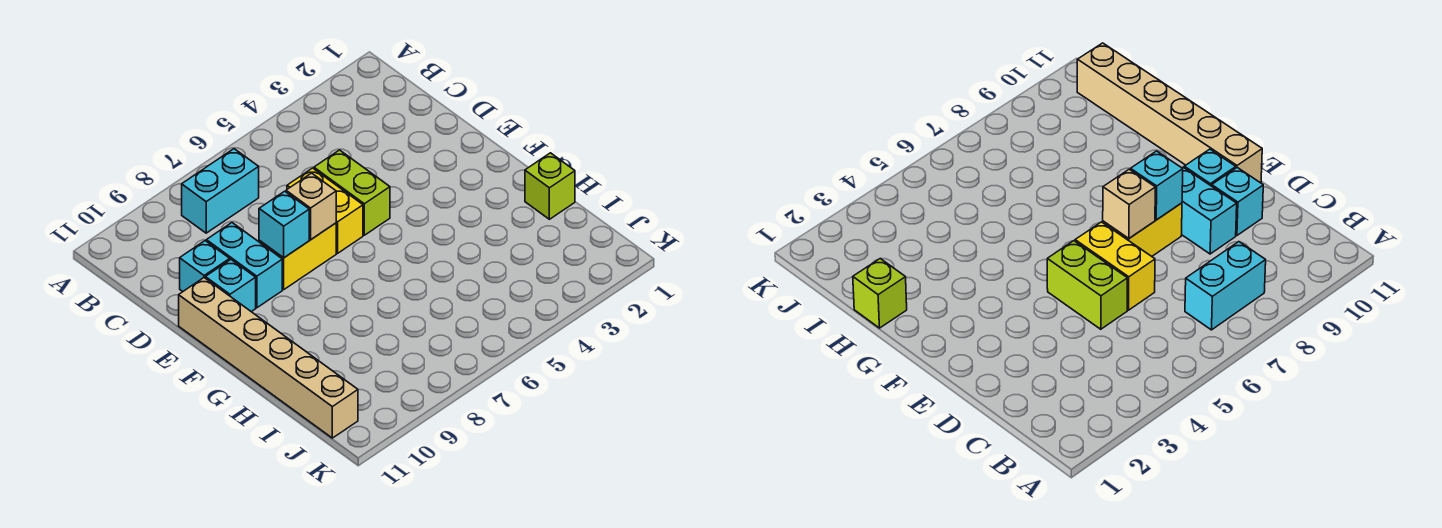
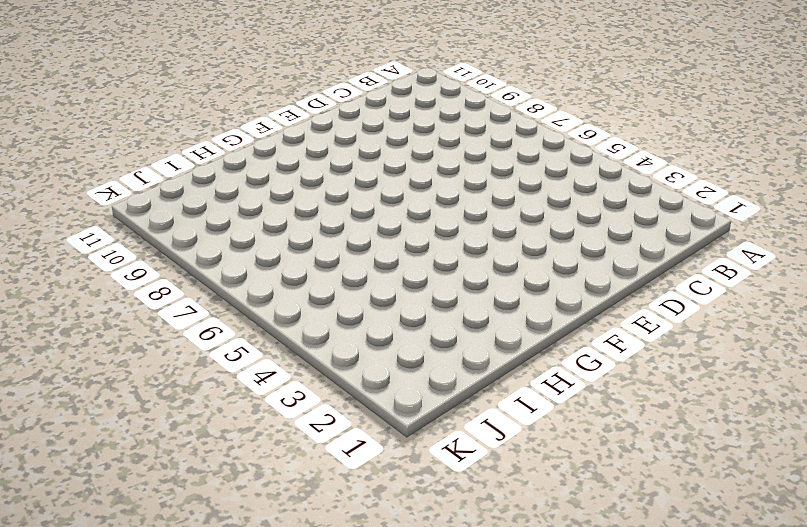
none -> cyan 1x2 brick [182,149,259,233]
none -> lime 1x2 brick [314,150,390,235]

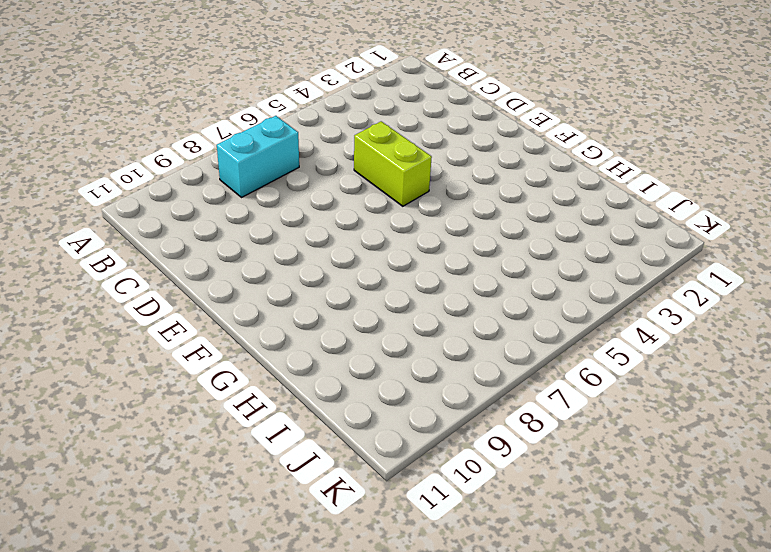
none -> yellow 1x2 brick [287,168,363,253]
none -> cyan 1x2 brick [206,223,282,308]

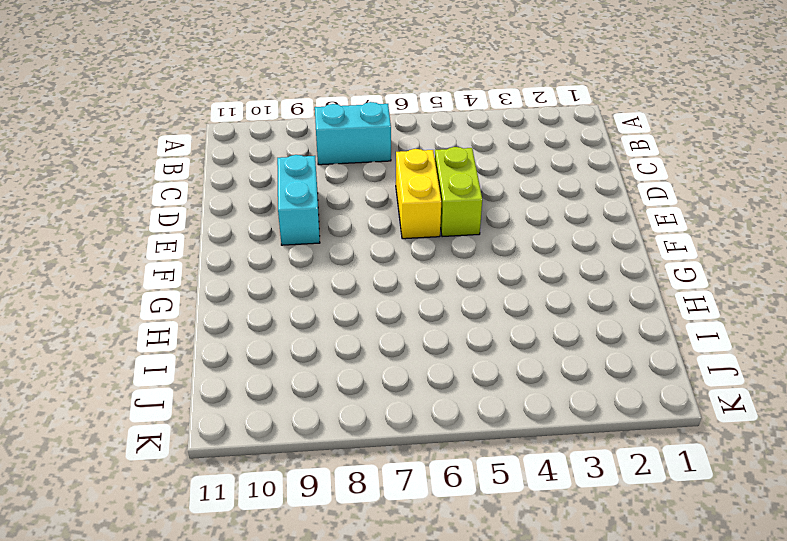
none -> cyan 1x1 brick [180,241,230,292]
none -> yellow 1x2 brick [259,223,336,289]

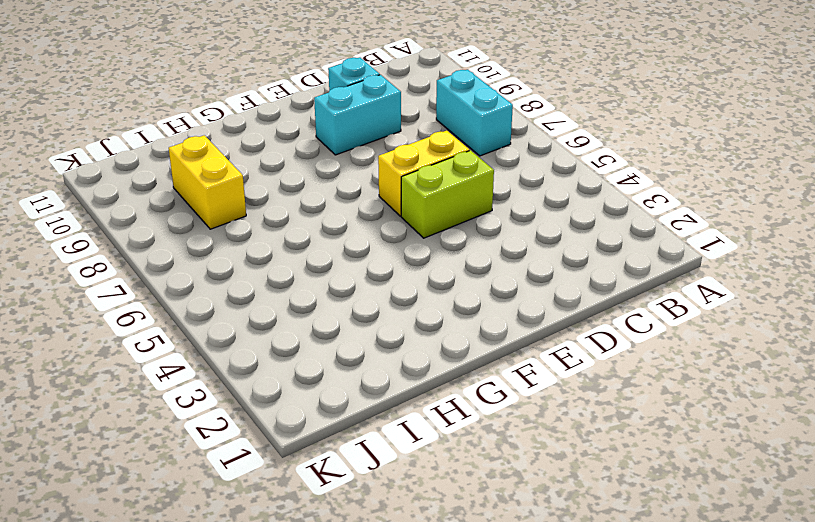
yellow 1x2 brick [169,135,246,229] -> yellow 1x2 brick moved to [259,223,336,289]
none -> cyan 1x1 brick [205,260,256,312]
none -> tan 1x6 brick [179,278,358,438]

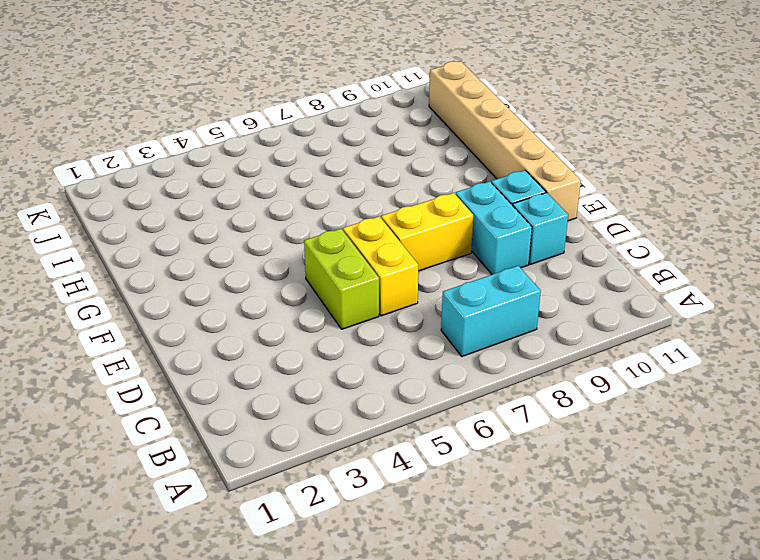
none -> lime 1x1 brick [525,153,575,219]
none -> tan 1x1 brick [286,173,336,239]

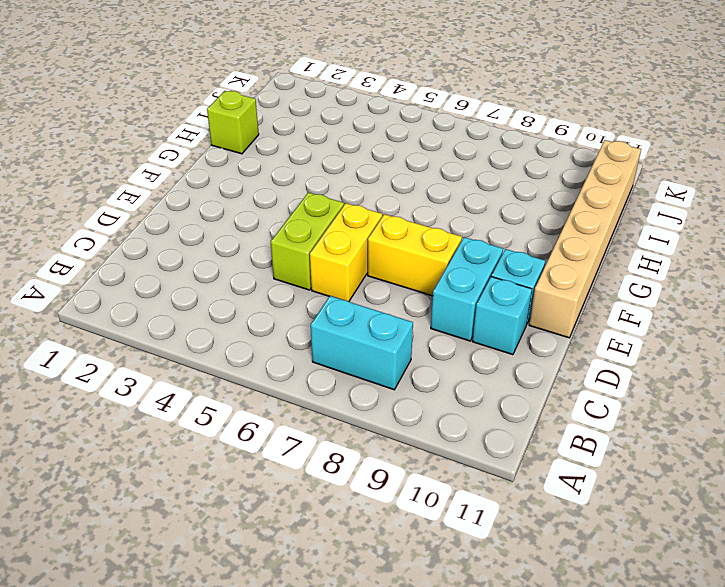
none -> tan 1x1 brick [286,173,336,239]
none -> cyan 1x1 brick [259,191,309,258]

